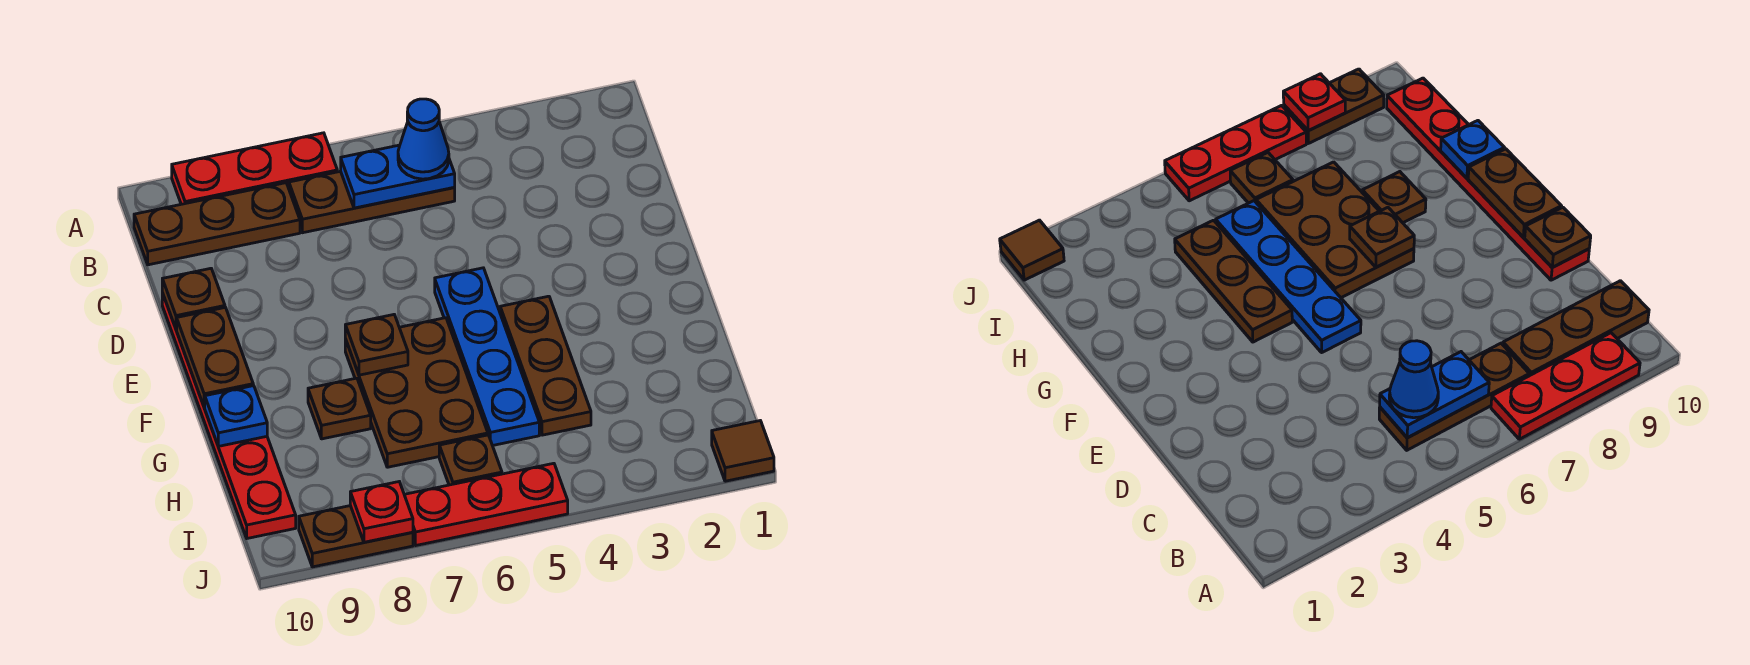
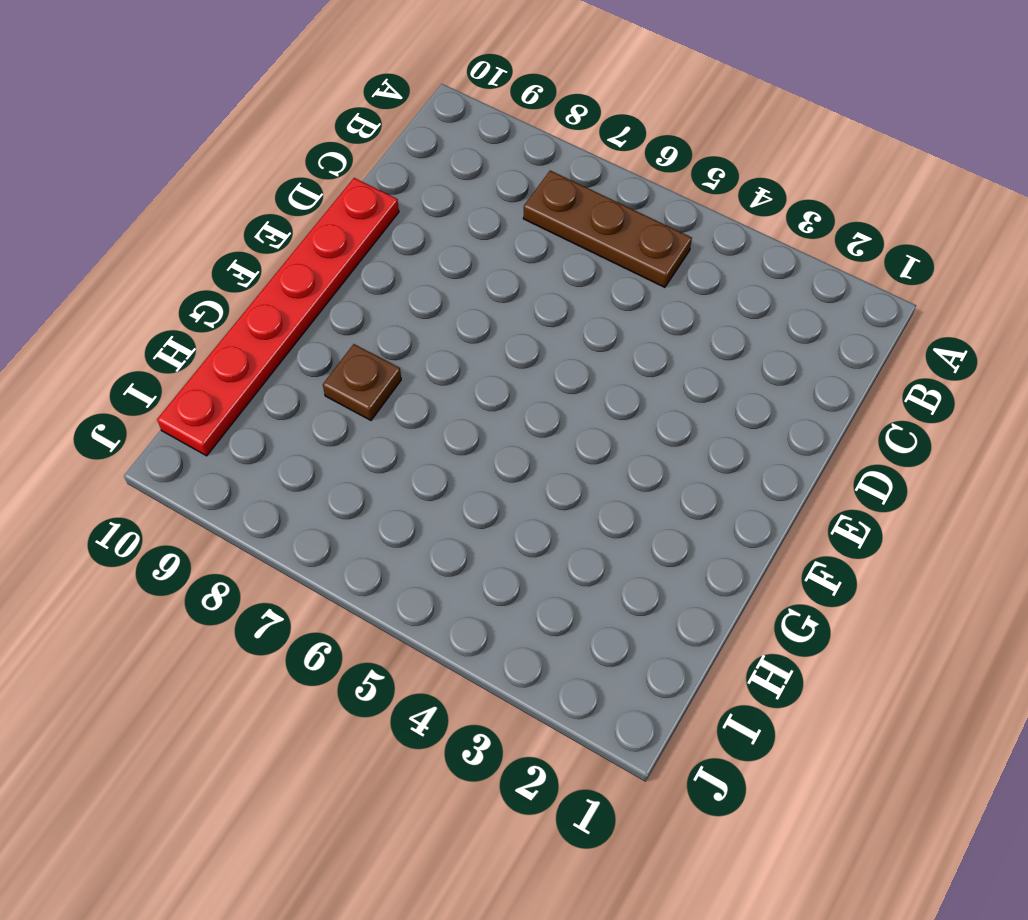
none -> red 1x3 plate [172,133,337,204]
none -> brown 1x3 plate [134,183,300,265]
none -> blue 1x4 plate [435,268,539,446]

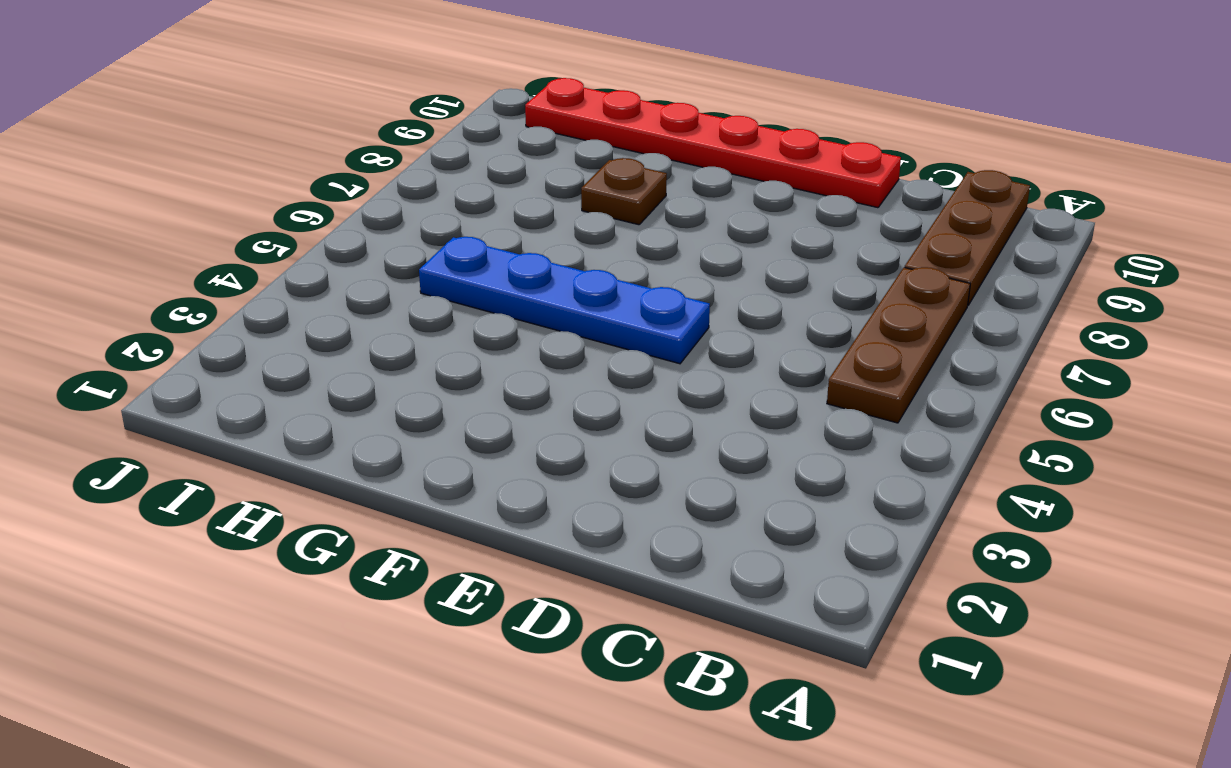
none -> red 1x3 plate [172,133,337,204]
none -> brown 1x3 plate [500,296,591,435]
none -> brown 2x3 plate [345,318,488,467]

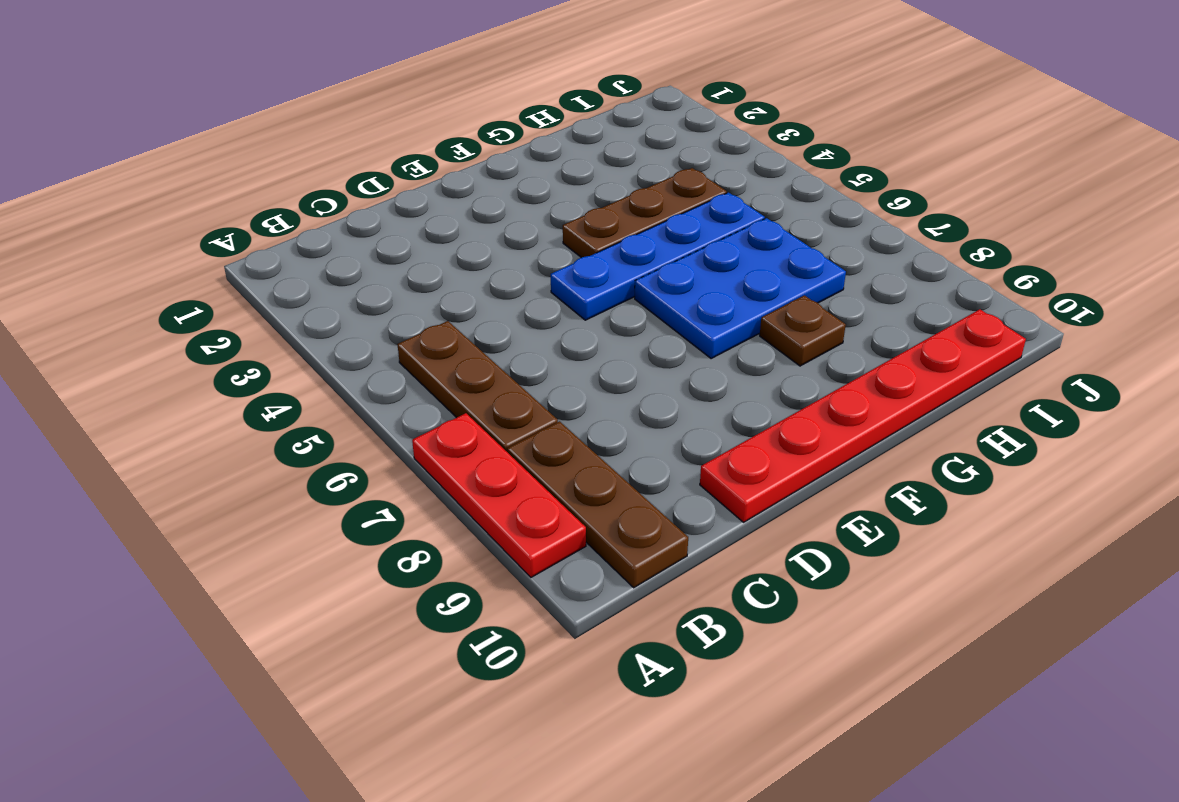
blue 2x3 plate [635,218,846,359] -> brown 2x3 plate [345,318,488,467]
none -> brown 1x1 plate [439,435,502,485]
none -> brown 1x1 tile [712,421,774,481]
none -> red 1x3 plate [404,463,568,545]

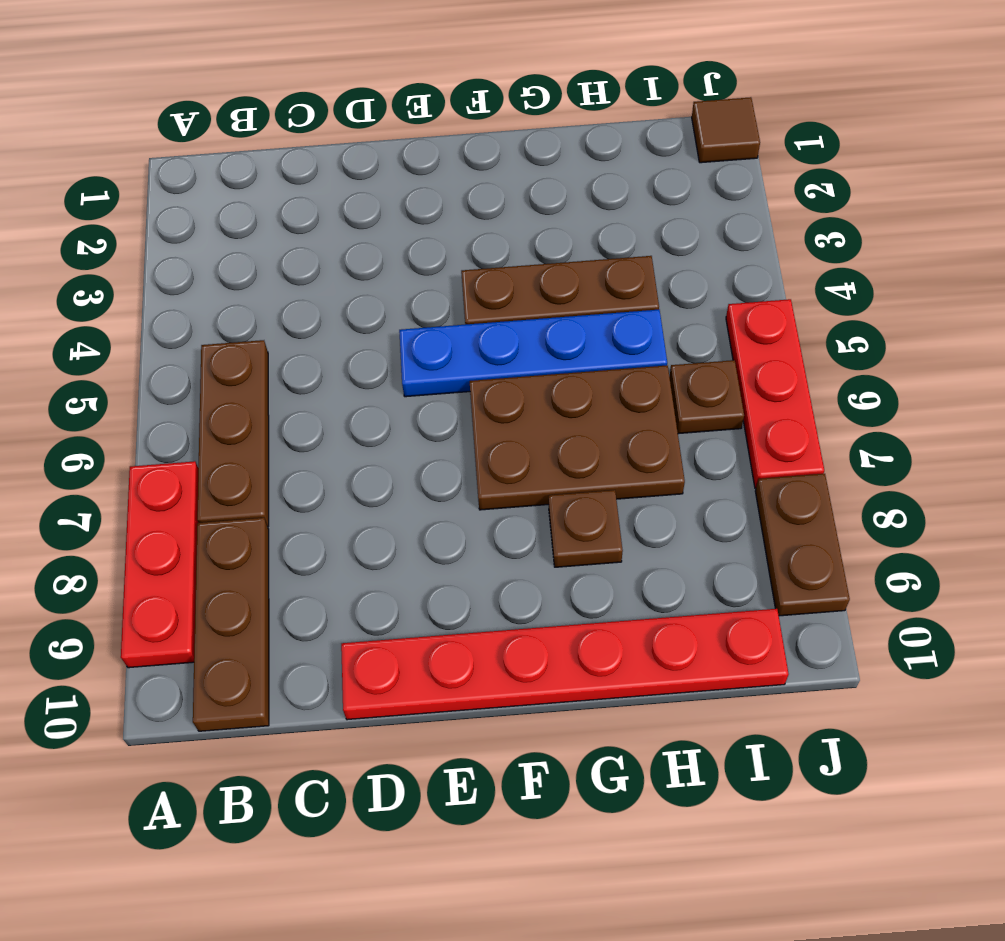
none -> blue 1x2 plate [341,145,455,208]
none -> brown 1x1 plate [162,268,225,329]
none -> brown 1x2 plate [177,307,253,407]

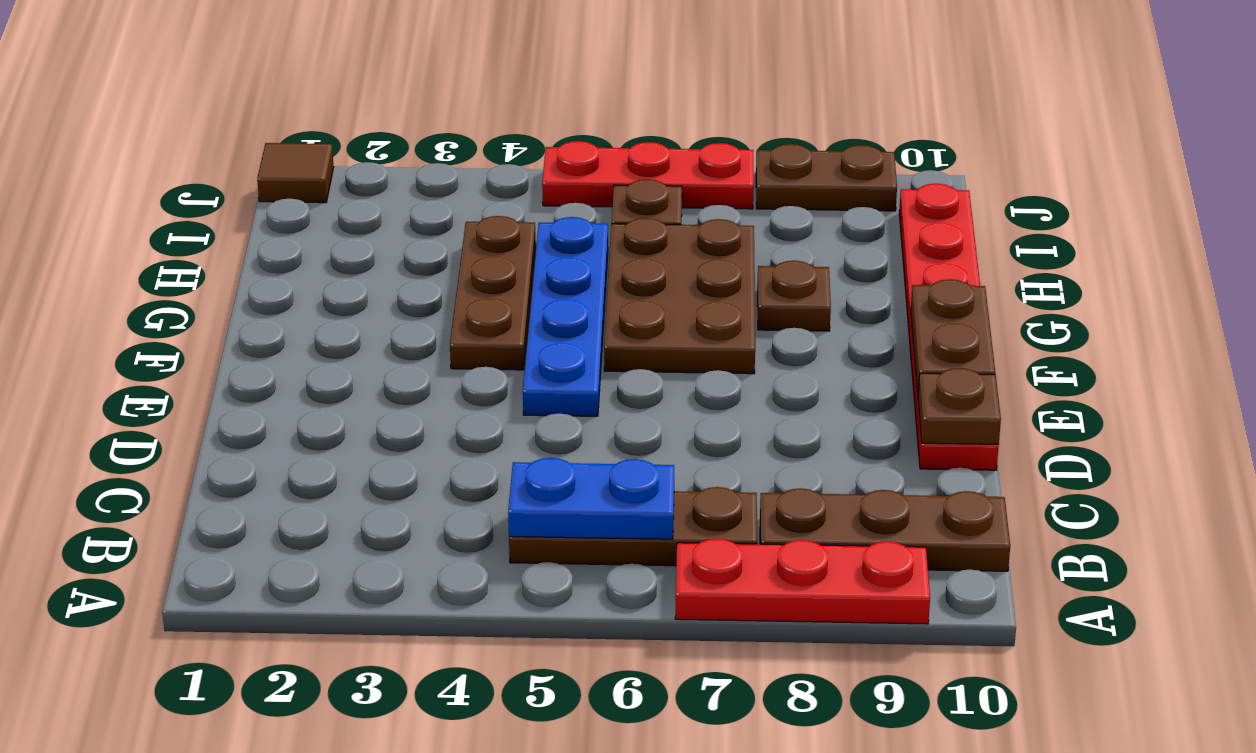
none -> brown 1x1 plate [345,315,408,375]
none -> blue 1x1 plate [205,386,267,446]
none -> red 1x1 plate [350,482,413,542]

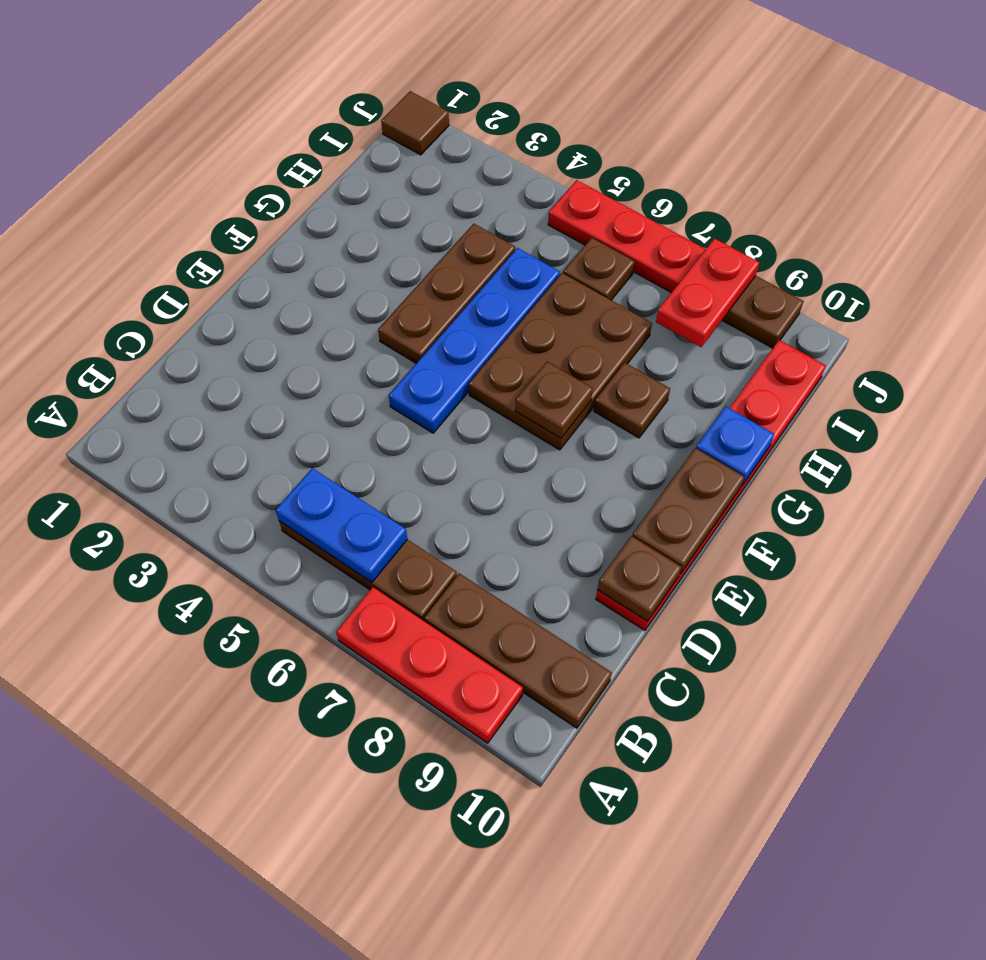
red 1x2 plate [656,238,760,347] -> red 1x1 plate [350,482,413,542]
none -> blue 1x1 cone [398,99,449,179]

